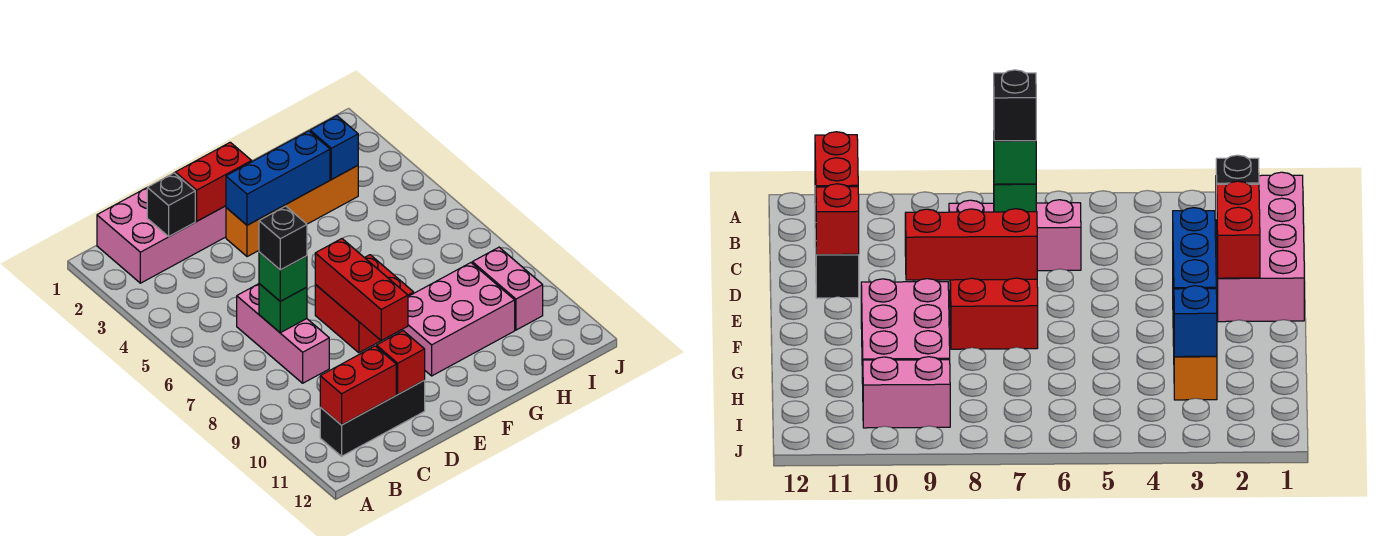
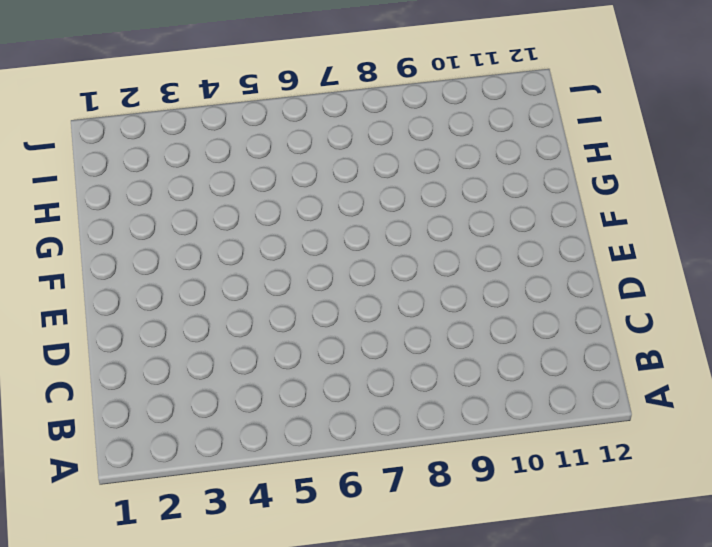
none -> pink 2x4 brick [97,188,226,283]
none -> black 1x3 brick [320,380,425,456]
none -> pink 1x3 brick [237,284,329,383]

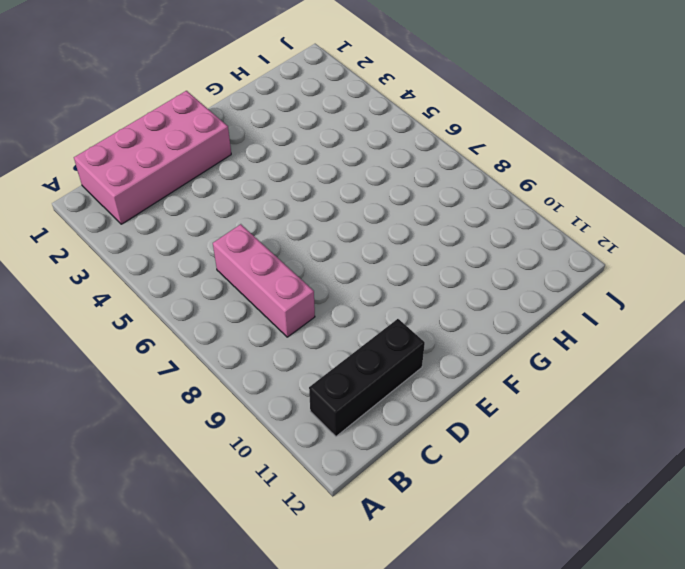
none -> orange 1x4 brick [226,166,358,257]
none -> red 2x2 brick [315,255,414,353]
none -> pink 2x3 brick [388,263,515,376]

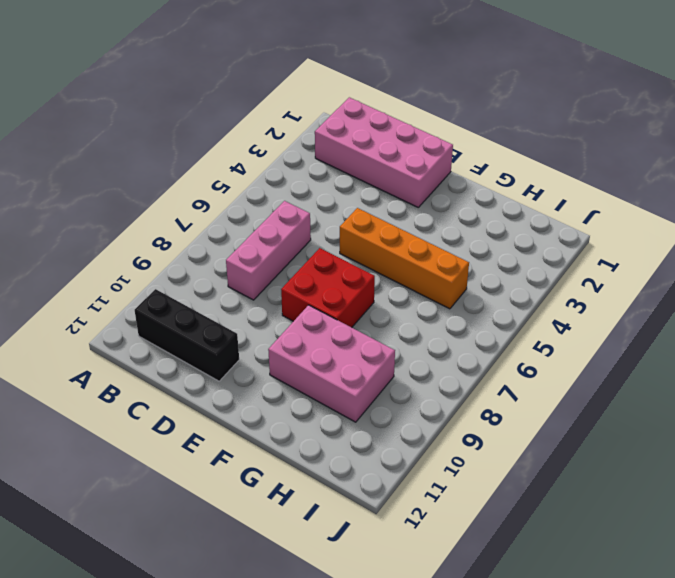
orange 1x4 brick [340,208,469,309] -> orange 1x4 brick moved to [226,166,358,257]
none -> pink 1x2 brick [472,247,543,330]
none -> red 1x2 brick [320,346,396,425]
none -> black 1x1 brick [147,173,195,236]

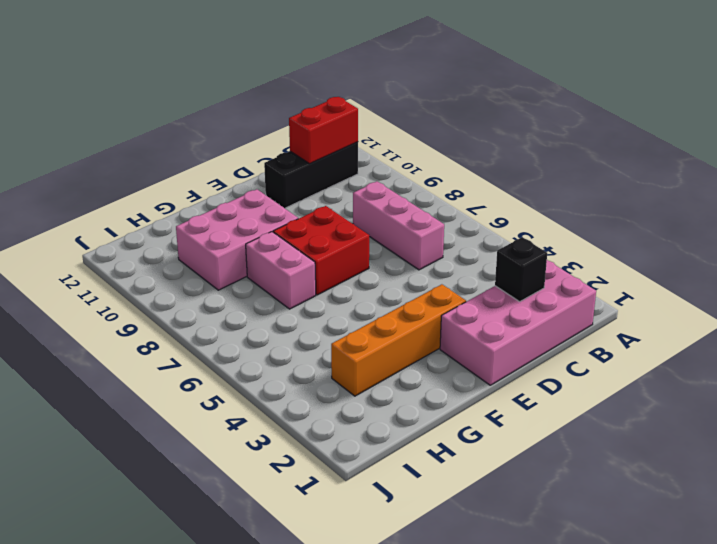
pink 1x2 brick [246,232,316,309] -> pink 1x2 brick moved to [472,247,543,330]
none -> green 1x1 brick [259,284,307,333]
none -> red 1x2 brick [175,142,252,221]
none -> red 1x1 brick [376,331,425,394]

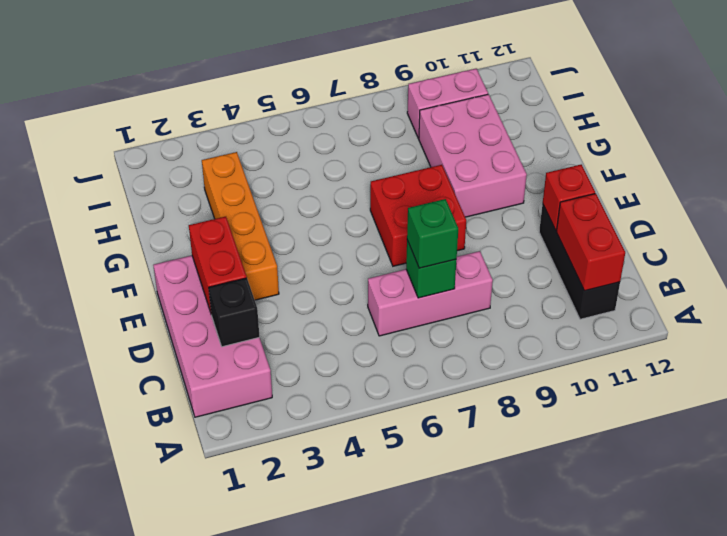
none -> blue 1x3 brick [226,131,330,225]
none -> red 1x3 brick [315,239,408,341]
none -> blue 1x1 brick [310,116,358,179]

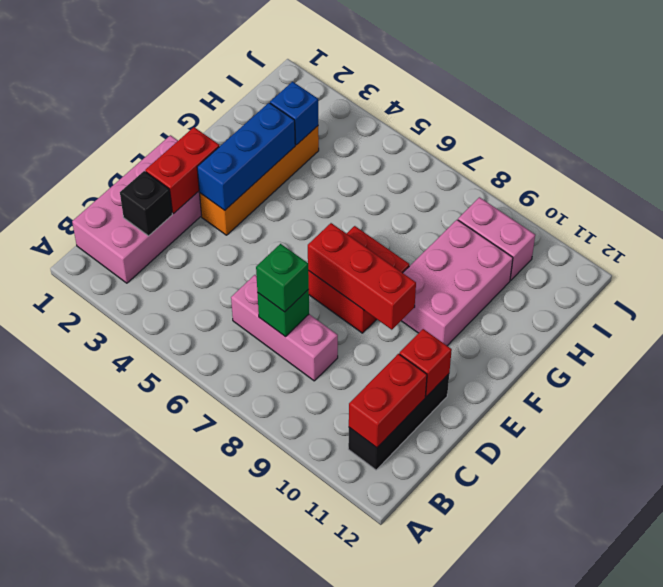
none -> black 1x1 brick [259,206,307,270]

